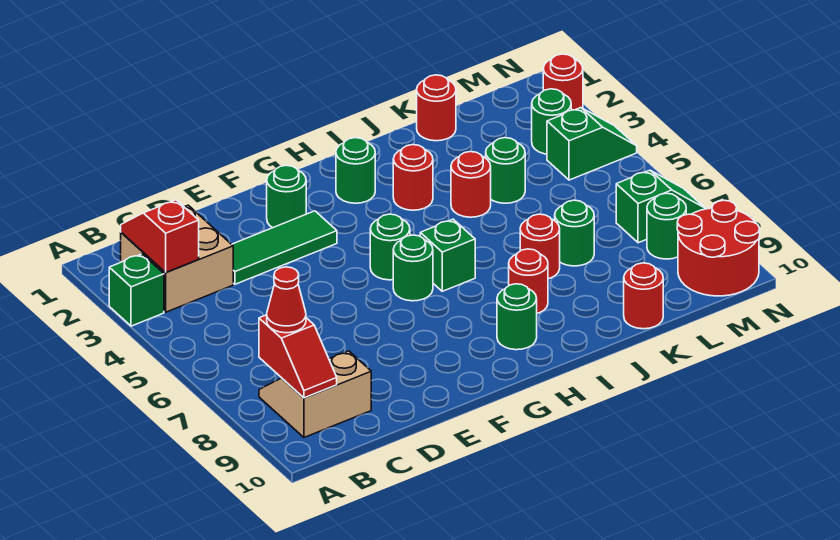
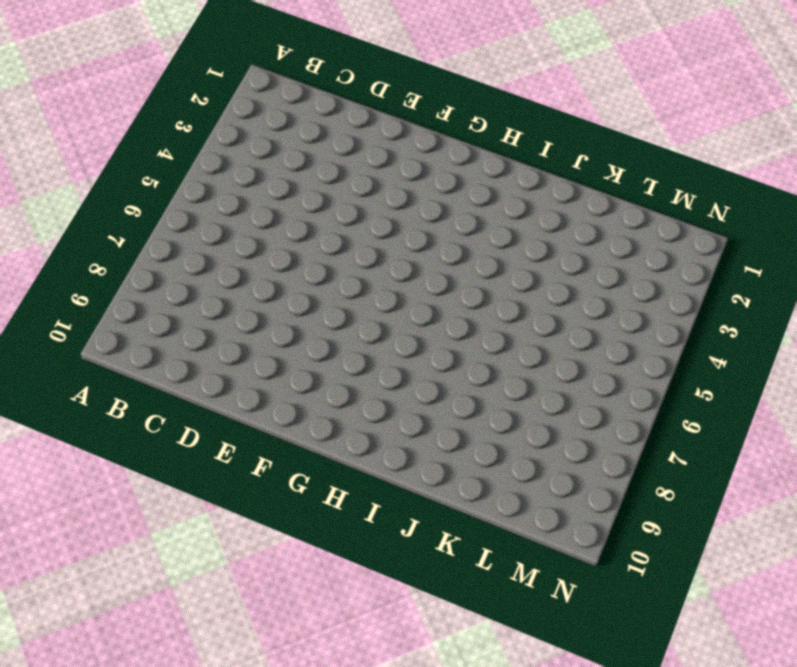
none -> green 1x1 brick [109,254,164,326]
none -> tan 2x2 brick [121,205,233,312]
none -> tan 2x2 slope [259,351,371,437]

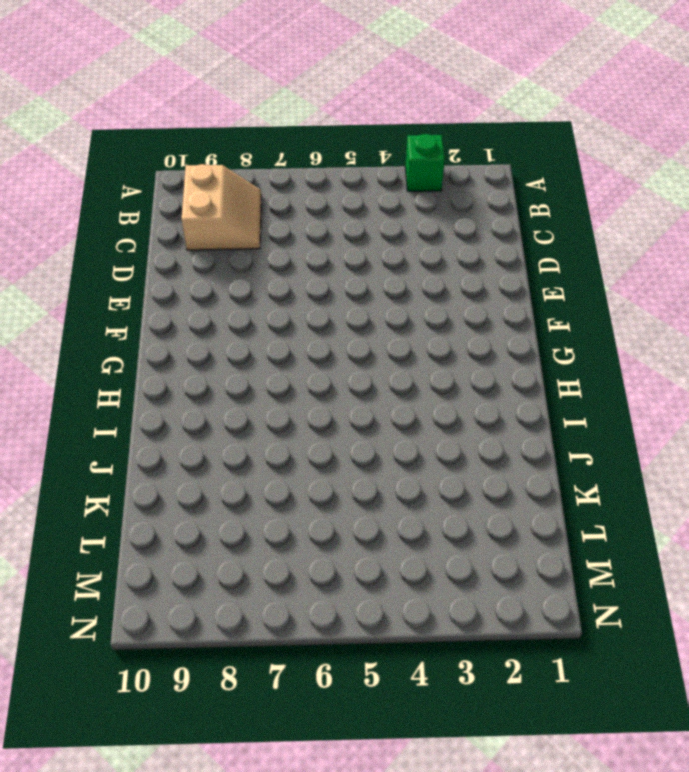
none -> tan 2x2 brick [121,205,233,312]
none -> green 1x3 tile [232,211,337,284]
none -> green 1x1 round brick [267,165,306,228]

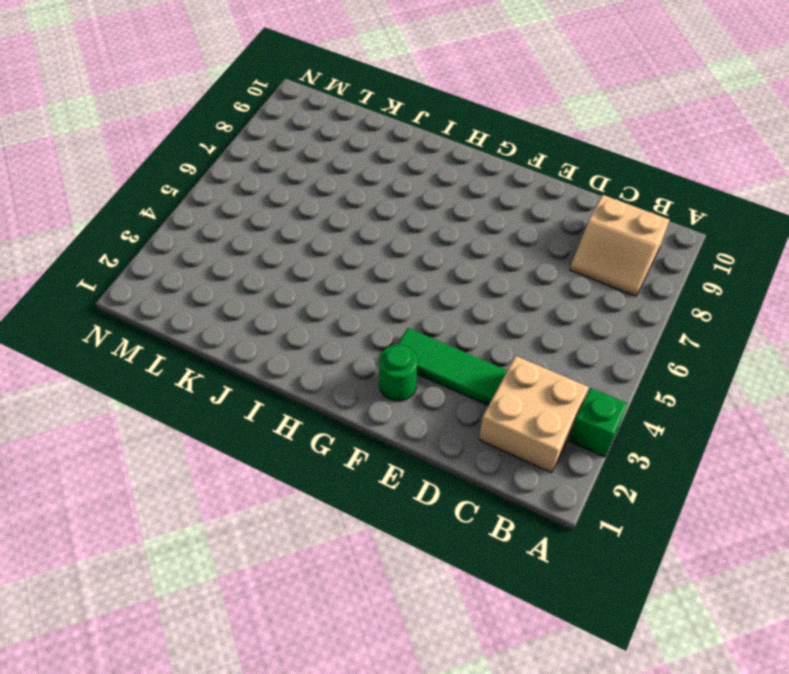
none -> green 1x1 round brick [370,214,410,280]
none -> green 1x1 round brick [393,235,433,301]
none -> green 1x1 round brick [336,138,375,203]

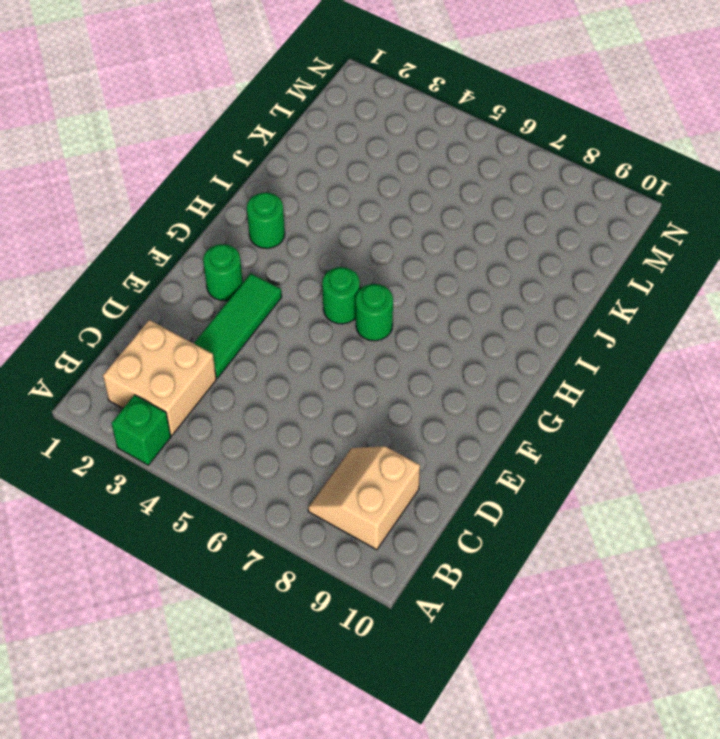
none -> green 1x1 brick [420,219,475,291]
none -> green 1x1 round brick [497,284,537,350]
none -> red 1x1 round brick [393,145,433,210]

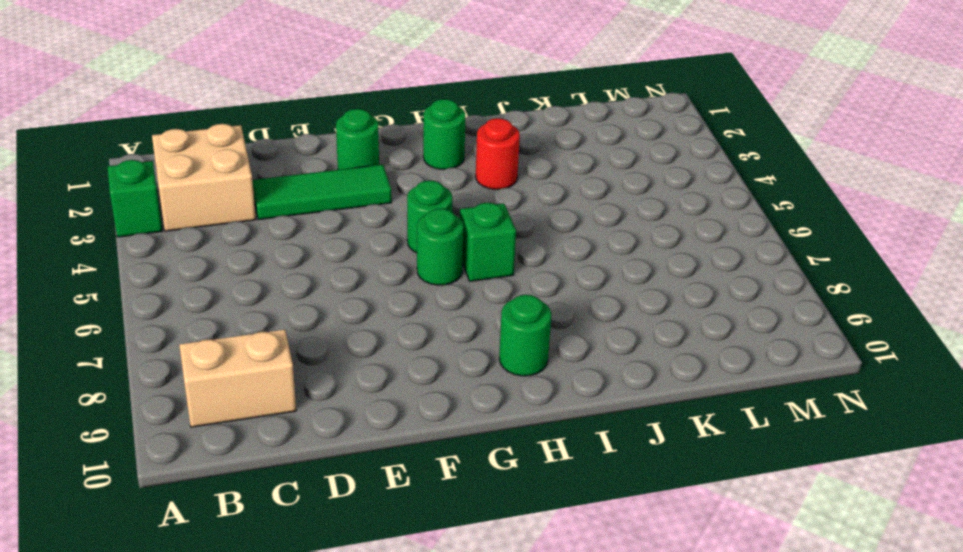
none -> red 1x1 round brick [509,249,548,313]
none -> red 1x1 round brick [451,152,491,217]
none -> red 1x1 round brick [520,214,560,279]

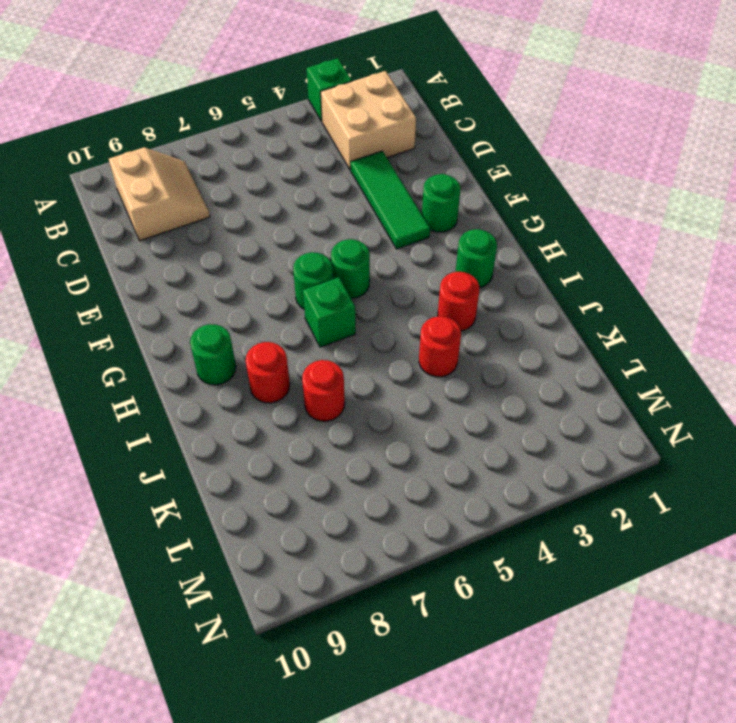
none -> red 1x1 round brick [417,75,456,141]
none -> green 1x1 round brick [486,138,525,203]
none -> green 1x1 round brick [555,200,594,266]

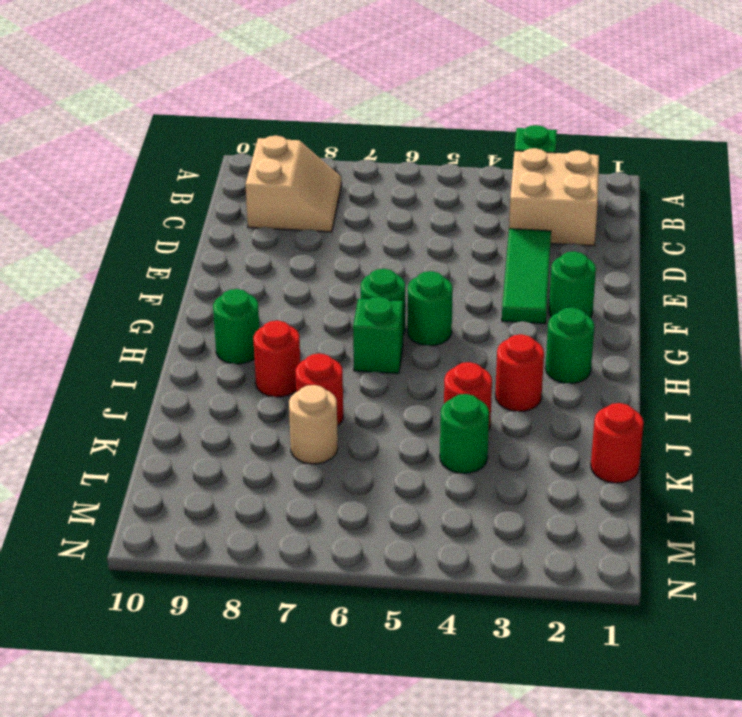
tan 1x1 round brick [289,385,338,464] -> green 1x1 round brick [555,200,594,266]
none -> red 1x1 round brick [624,263,663,329]
none -> green 1x1 round brick [532,89,571,154]
none -> green 1x2 slope [547,108,637,180]

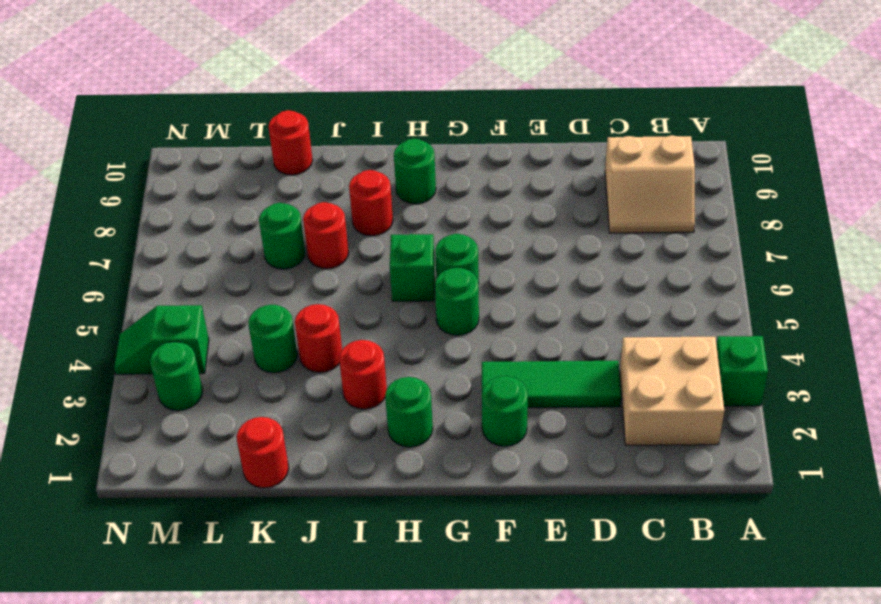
none -> green 1x2 slope [616,170,706,243]
none -> green 1x1 round brick [647,193,686,259]
none -> red 2x2 round brick [677,200,760,296]

